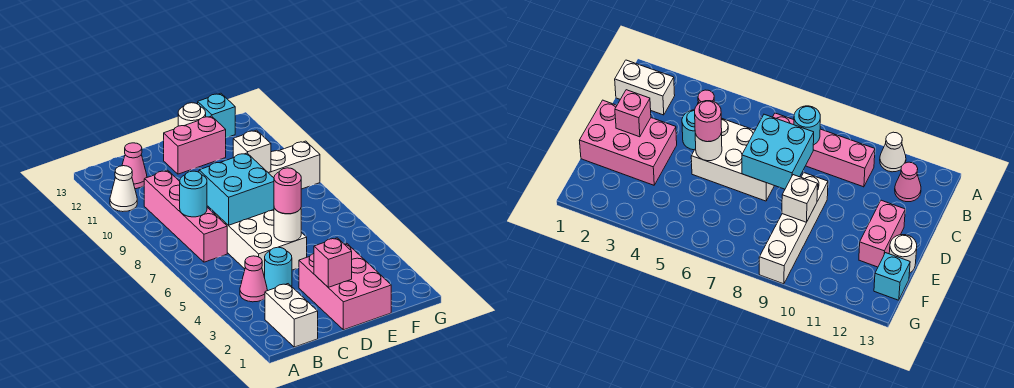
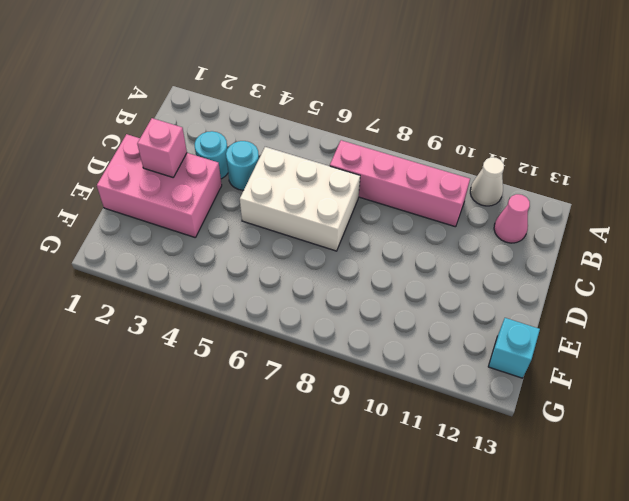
cyan 1x1 round brick [195,131,228,179] -> cyan 1x1 round brick moved to [180,171,207,217]
none -> white 1x2 brick [265,284,318,347]
none -> pink 1x1 cone [240,256,267,302]
none -> white 1x4 brick [269,141,320,189]

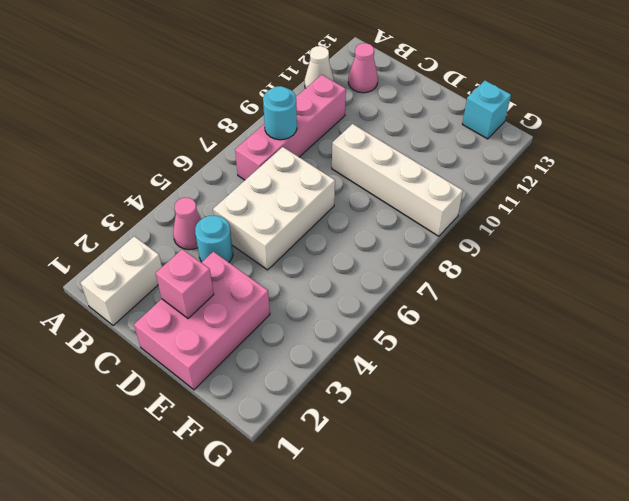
none -> pink 1x2 brick [164,116,226,174]
none -> white 1x1 round brick [178,103,206,126]
none -> cyan 2x2 brick [199,153,274,225]

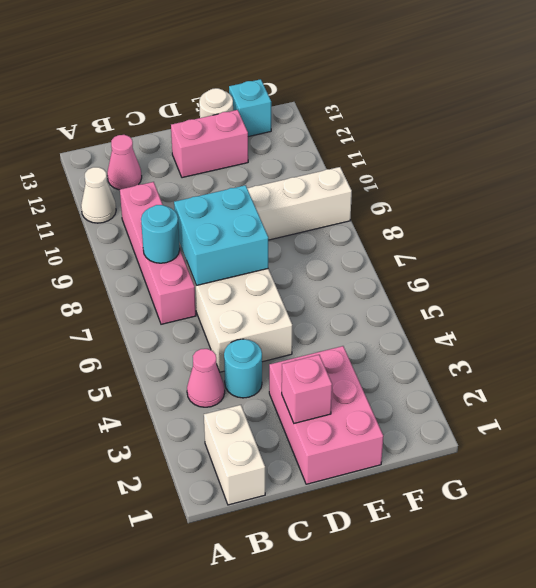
none -> white 1x1 round brick [274,208,301,242]
none -> white 1x1 brick [233,130,271,173]
none -> pink 1x1 round brick [274,168,301,214]

